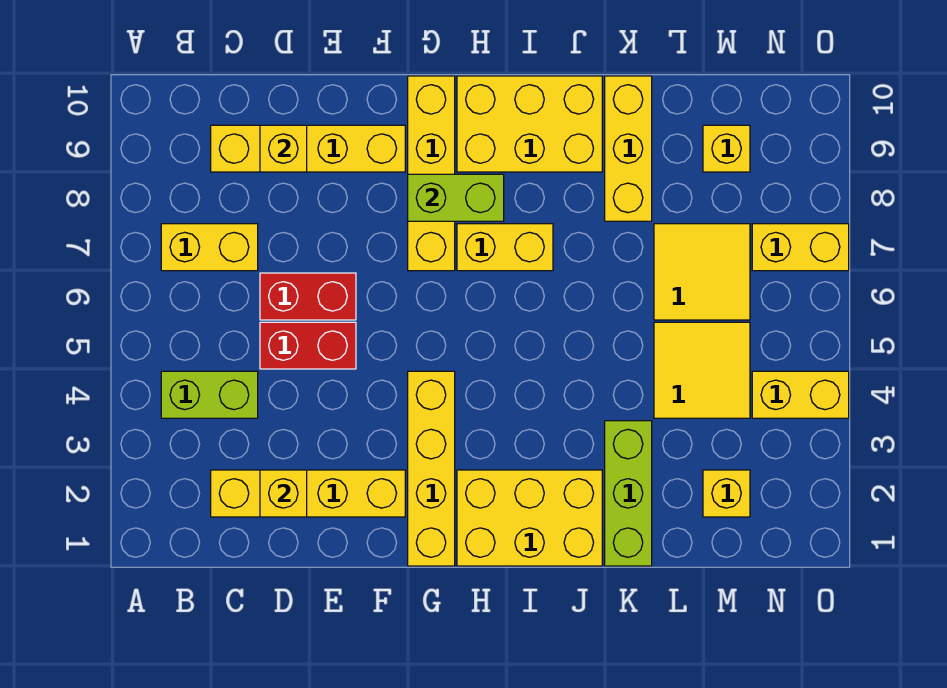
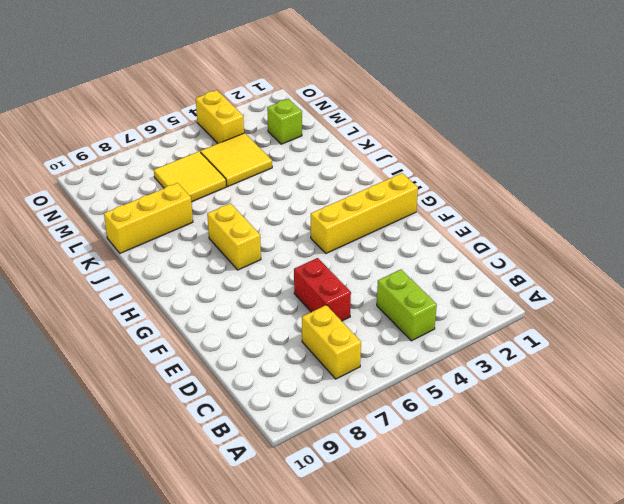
lime 1x1 brick [267,99,302,144] -> yellow 1x1 brick [703,470,750,517]
none -> yellow 1x4 brick [211,470,405,517]
none -> yellow 1x4 brick [211,125,405,172]
none -> red 1x2 brick [260,322,356,369]

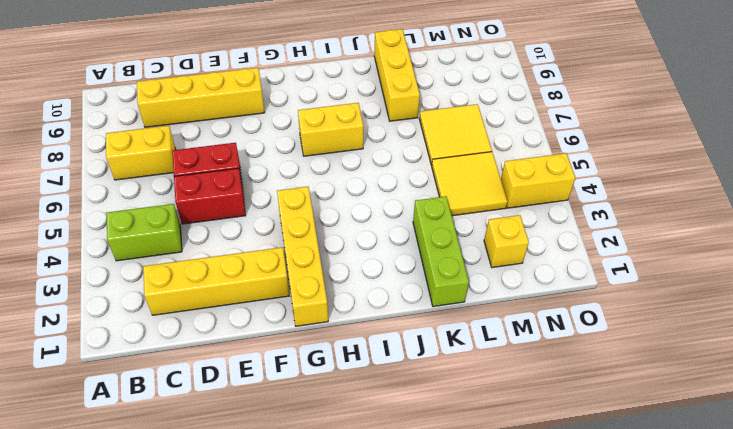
none -> yellow 1x4 brick [408,76,455,271]
none -> yellow 2x3 brick [457,470,602,566]
none -> yellow 2x3 brick [457,76,602,172]

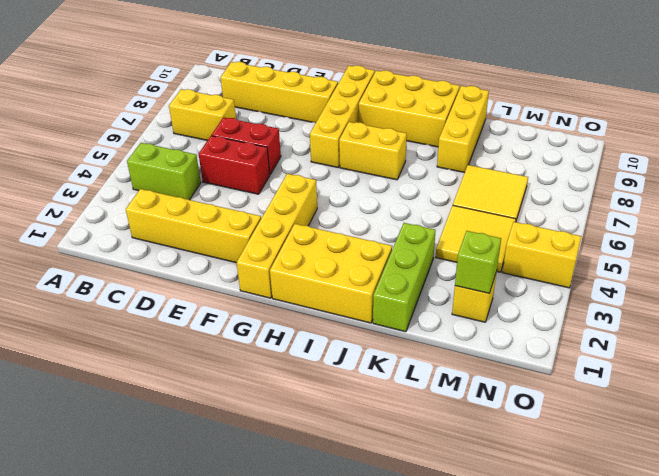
lime 1x1 brick [455,231,501,293] -> none
none -> yellow 1x1 brick [703,125,750,172]
none -> yellow 1x2 brick [752,224,849,271]
none -> yellow 1x1 brick [260,470,307,517]

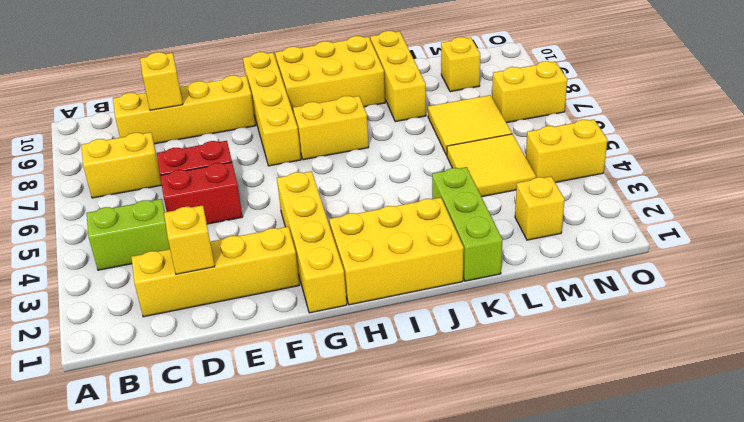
none -> lime 1x2 brick [408,174,504,221]

